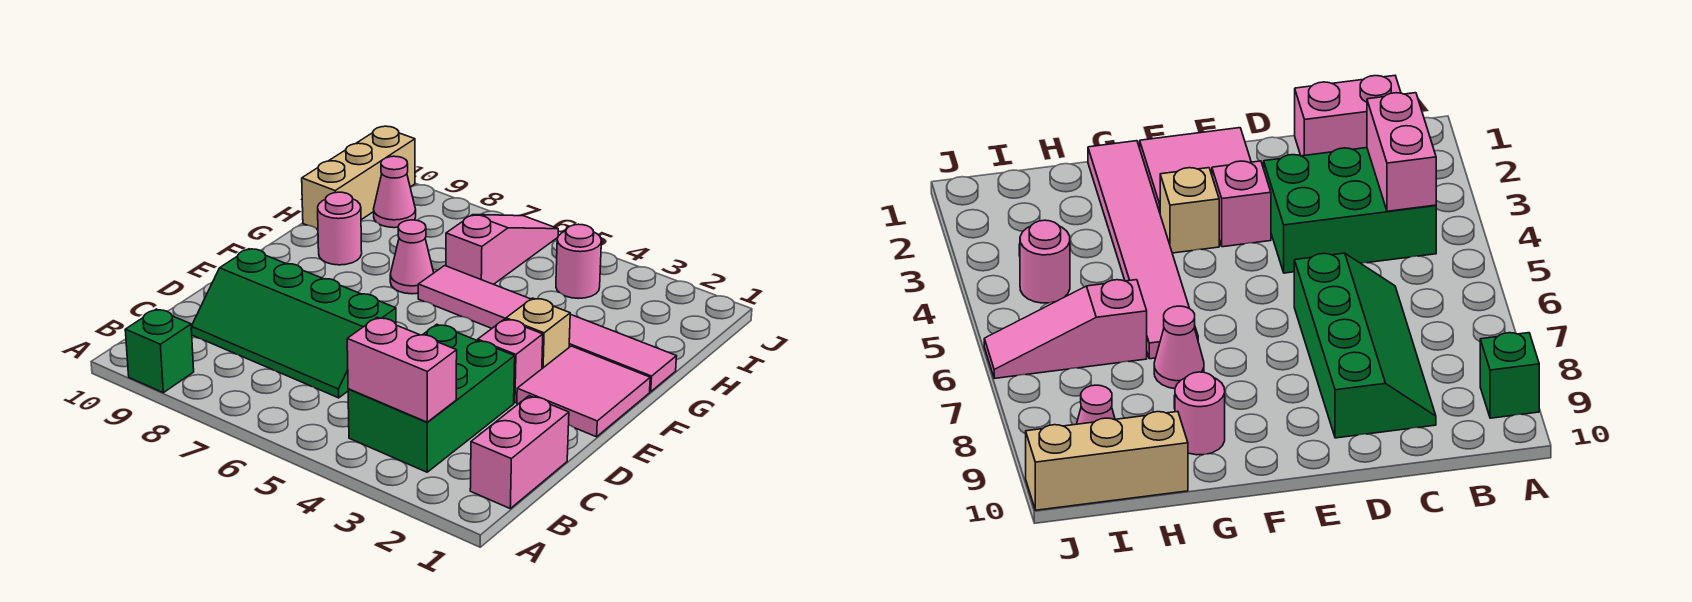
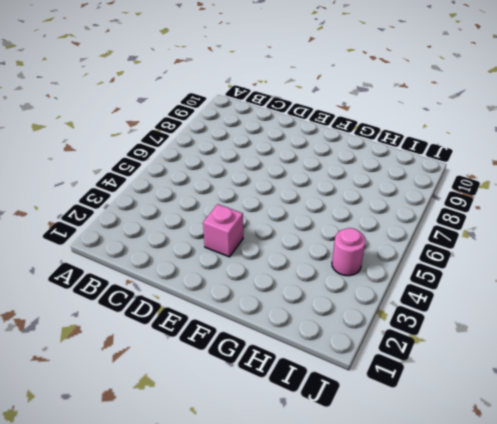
none -> green 1x1 brick [125,309,194,393]
none -> pink 1x2 brick [470,396,569,508]
none -> green 2x3 brick [348,324,515,472]

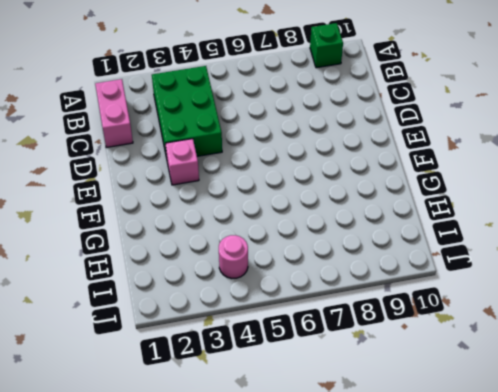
none -> green 2x4 slope [191,249,396,398]
none -> pink 2x2 tile [517,346,650,437]
none -> tan 1x1 brick [506,298,570,368]

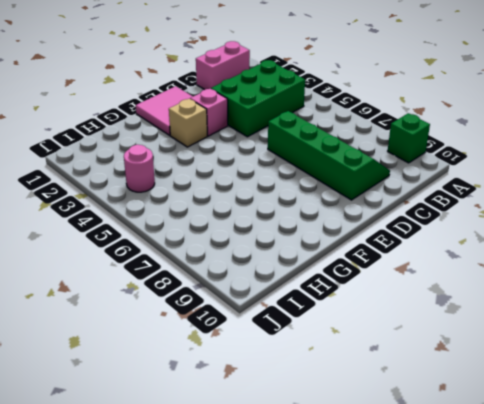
none -> pink 1x6 tile [418,266,677,392]
none -> pink 1x1 cone [390,220,434,294]
none -> pink 1x1 round brick [318,192,362,265]

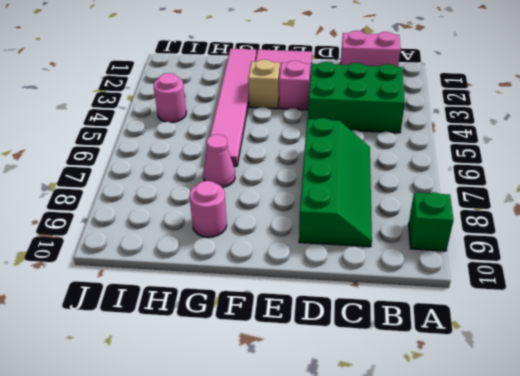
none -> pink 1x3 slope [446,215,558,284]
none -> tan 1x3 brick [302,126,415,229]
none -> pink 1x1 cone [374,156,416,228]

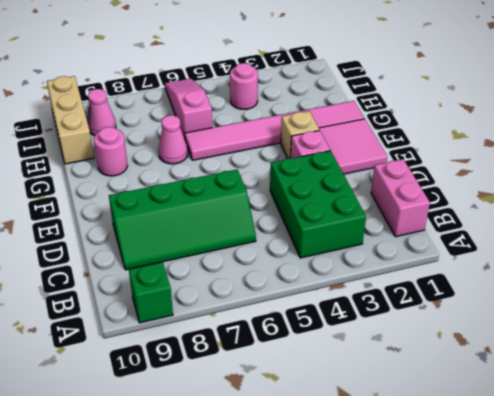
none -> pink 1x2 brick [347,318,457,422]

